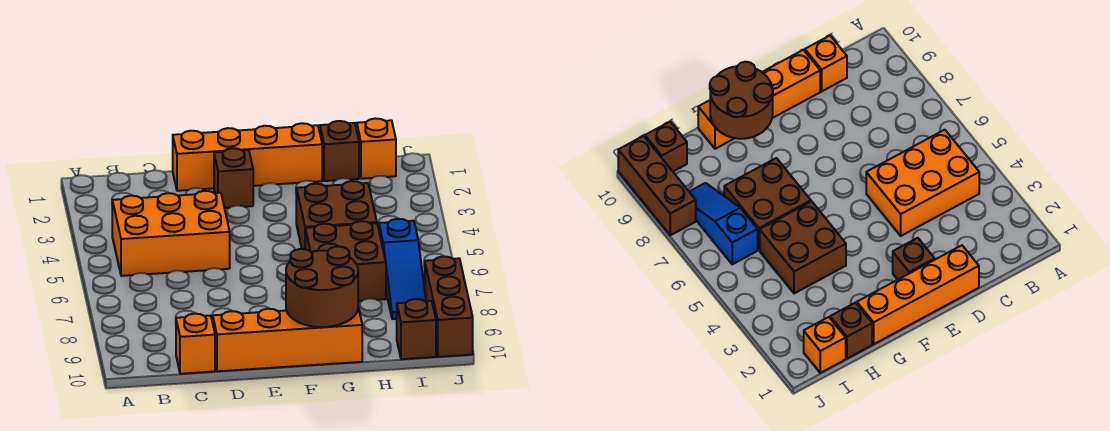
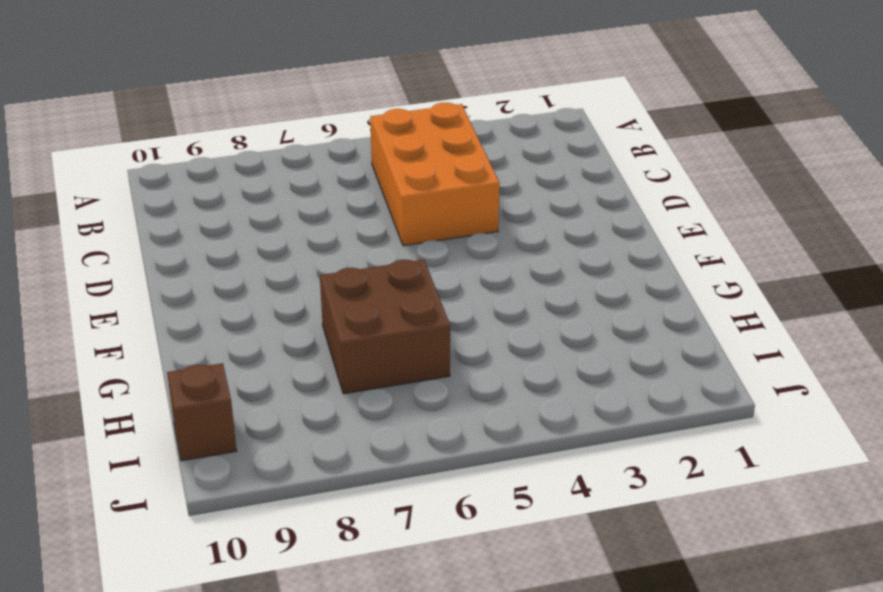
none -> orange 1x1 brick [176,314,215,374]
none -> orange 1x4 brick [173,123,322,191]
none -> orange 1x4 brick [213,308,362,371]

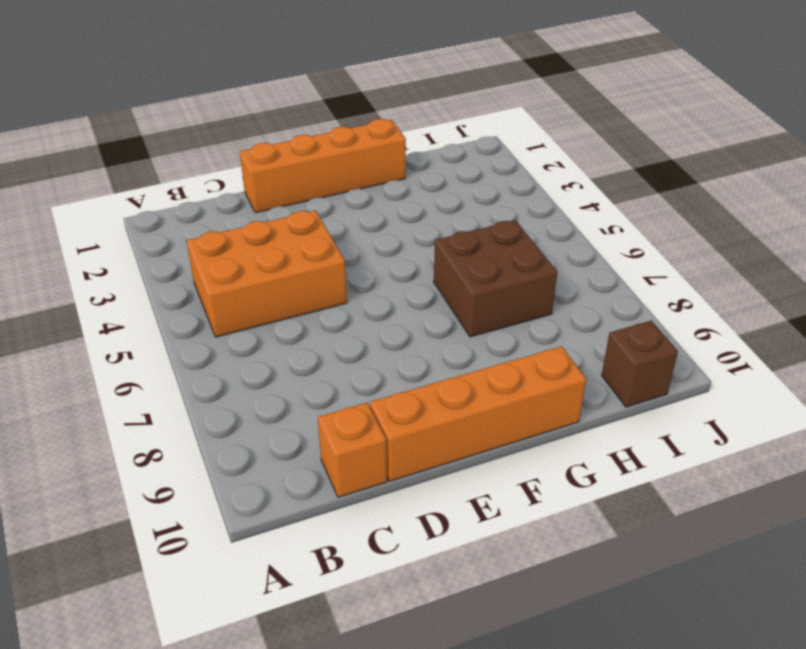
none -> brown 1x1 brick [214,148,253,208]
none -> brown 2x2 brick [296,181,377,249]
none -> brown 1x1 brick [320,121,359,181]

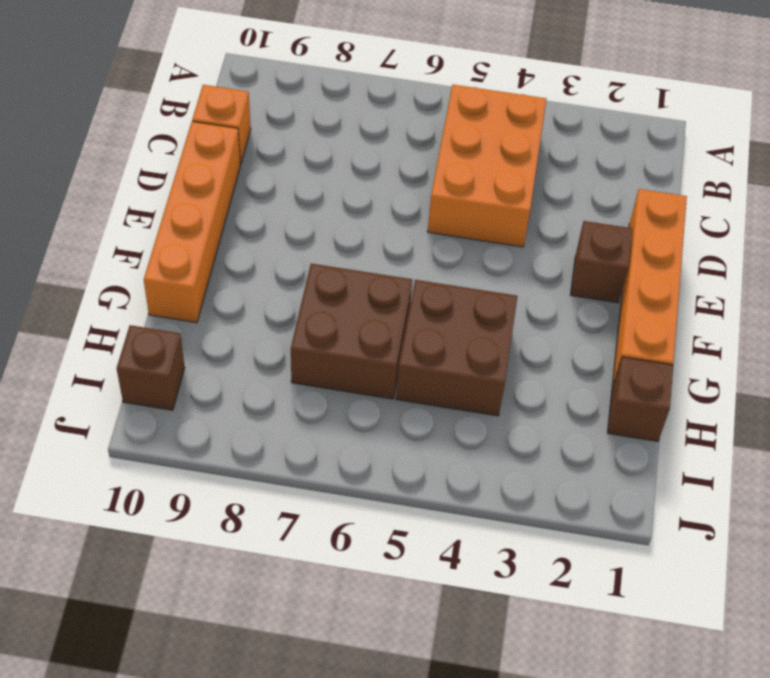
none -> orange 1x1 brick [357,119,396,179]
none -> blue 1x3 slope [379,219,426,319]
none -> brown 1x3 brick [425,257,473,357]

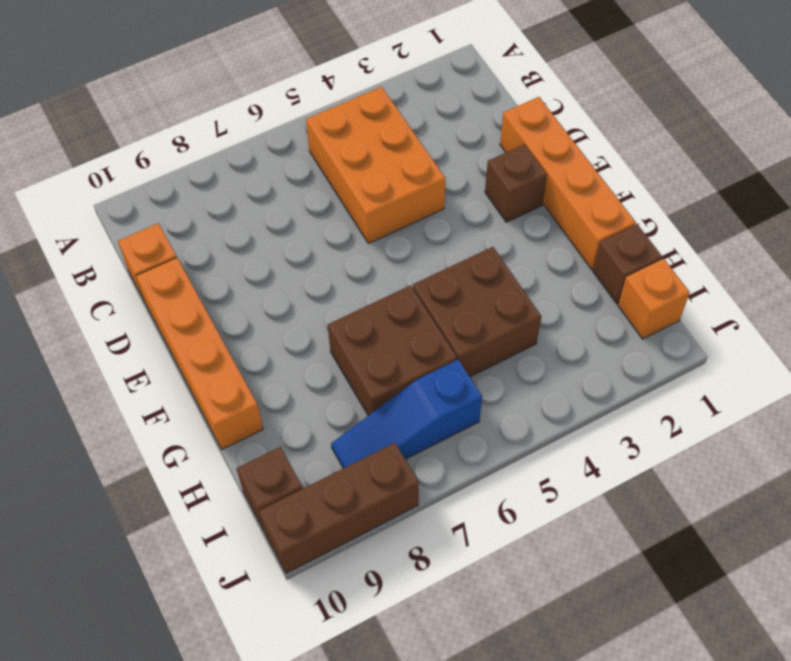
none -> brown 2x2 round brick [286,247,358,327]

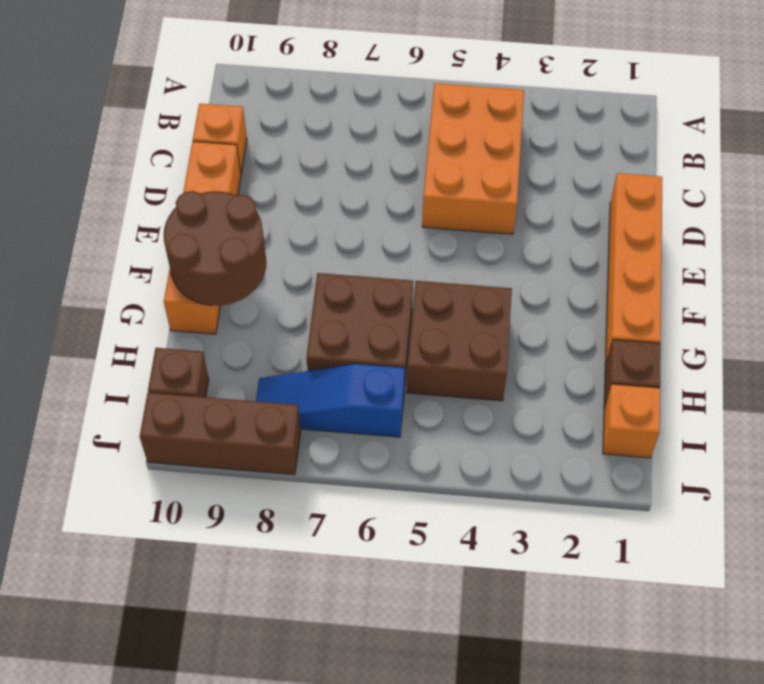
none -> brown 1x1 brick [214,148,253,208]

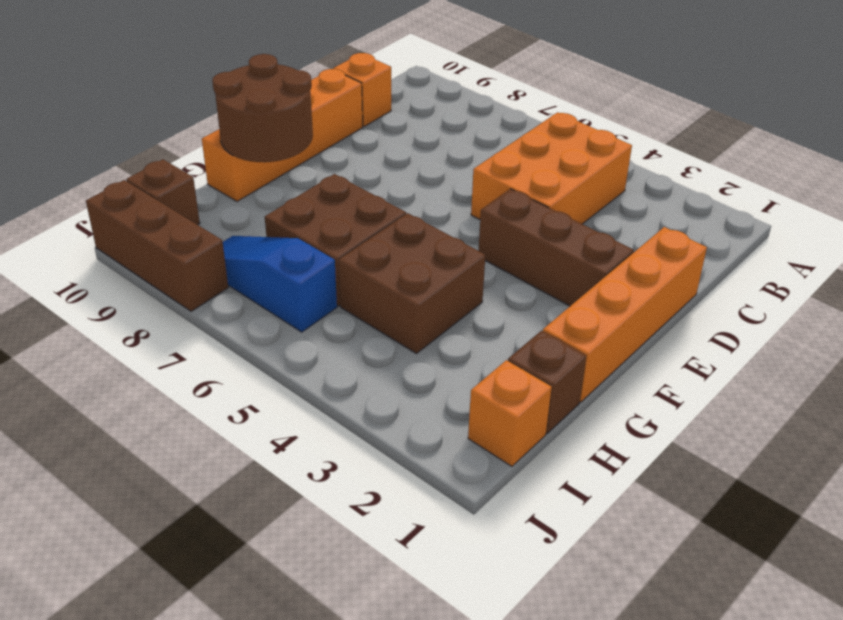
brown 1x3 brick [478,189,634,306] -> brown 1x1 brick [214,148,253,208]

